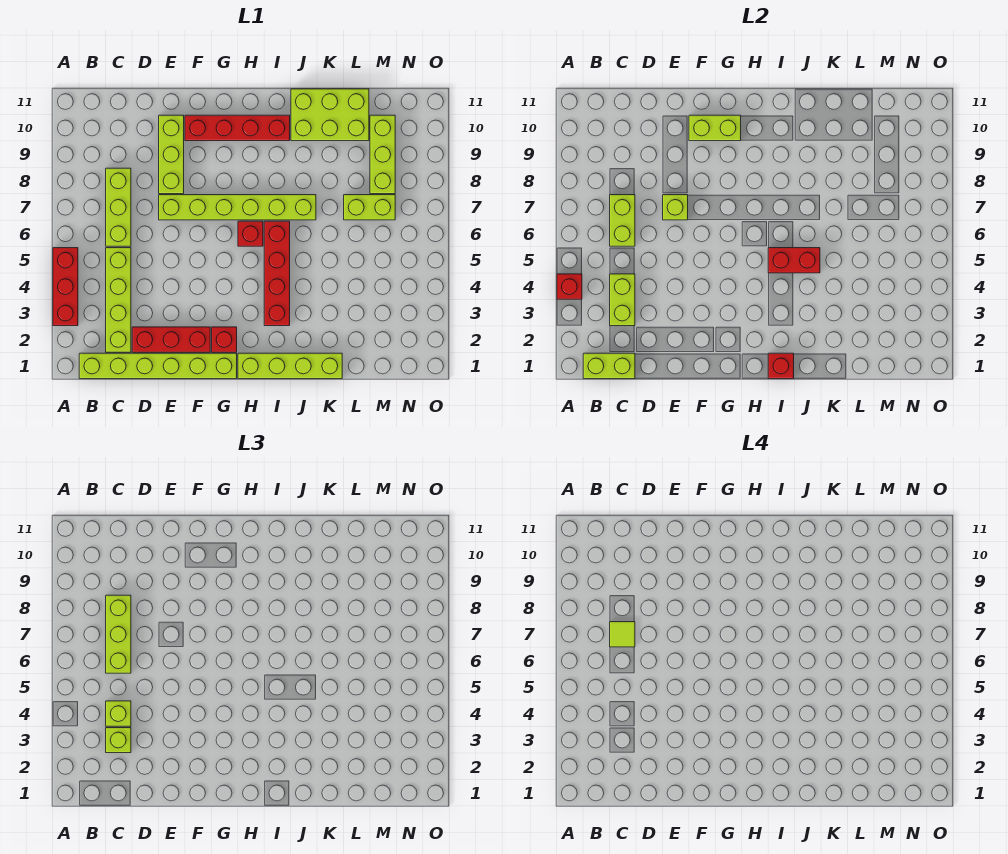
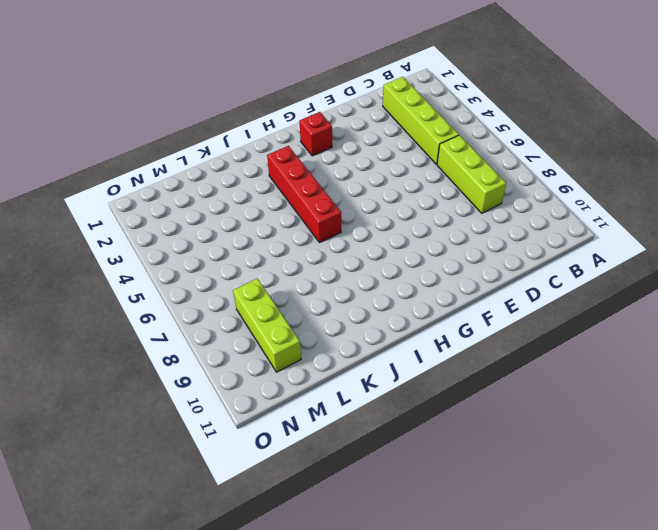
none -> red 1x3 brick [53,248,78,326]
none -> lime 1x6 brick [79,353,237,379]
none -> red 1x3 brick [132,327,210,352]

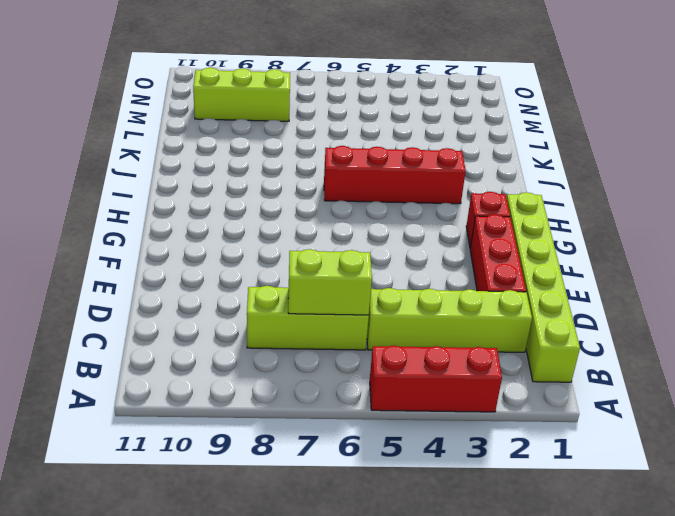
none -> lime 1x6 brick [159,195,316,220]
none -> lime 1x3 brick [159,115,184,194]
none -> red 1x4 brick [185,115,290,141]

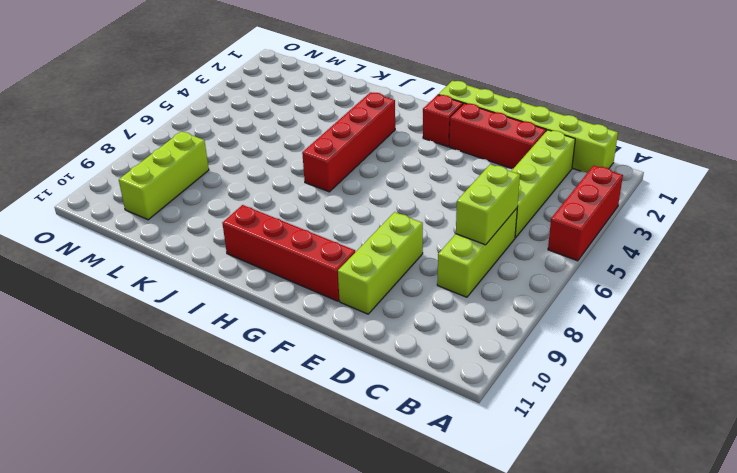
none -> lime 1x6 brick [159,195,316,220]
none -> lime 1x4 brick [238,353,342,379]
none -> red 1x1 brick [238,221,263,246]

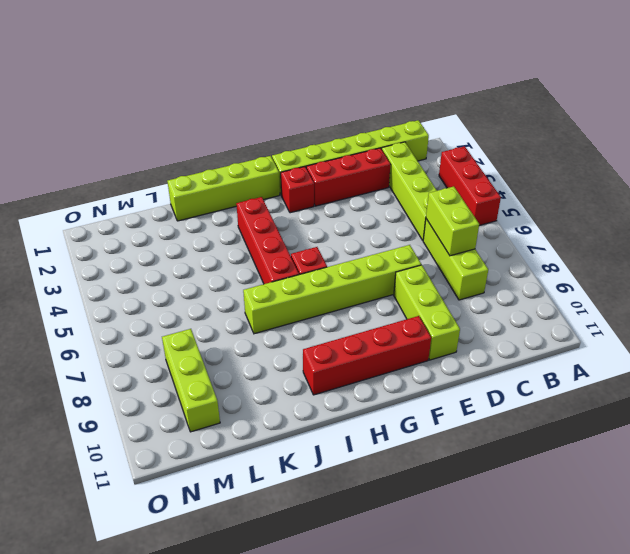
none -> lime 2x3 brick [291,89,369,141]
none -> lime 1x2 brick [344,195,395,220]
none -> red 1x1 brick [557,274,582,299]

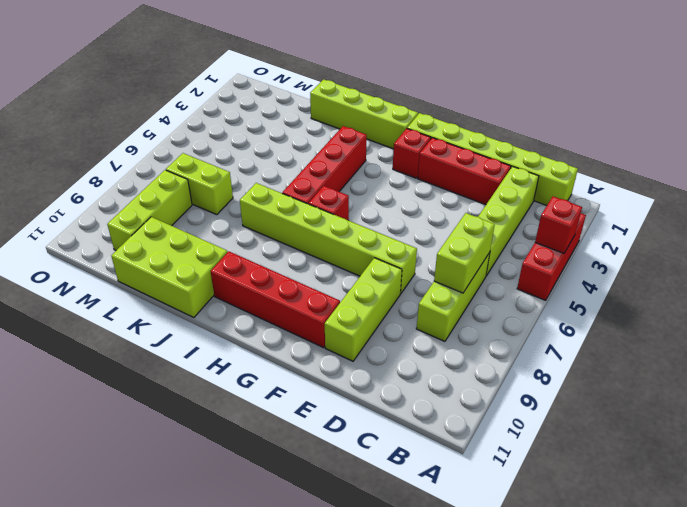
none -> lime 1x2 brick [583,353,635,379]
none -> lime 1x2 brick [610,274,635,326]
none -> lime 1x1 brick [663,195,688,220]

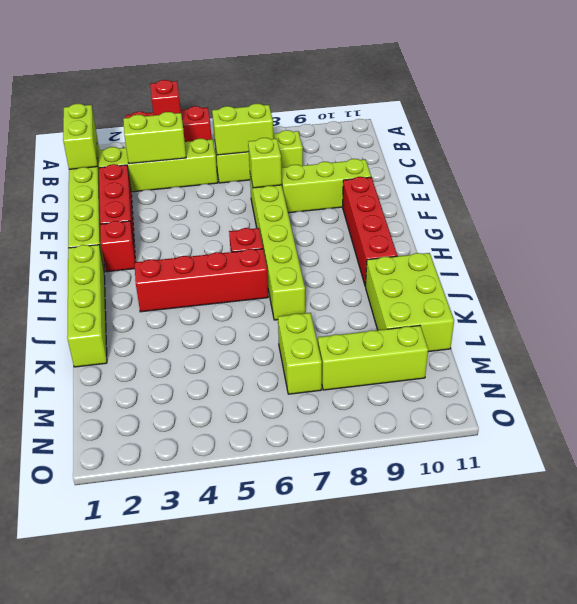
none -> lime 1x2 brick [689,115,741,141]
none -> red 1x1 brick [768,353,794,379]
none -> red 1x2 brick [768,248,820,273]

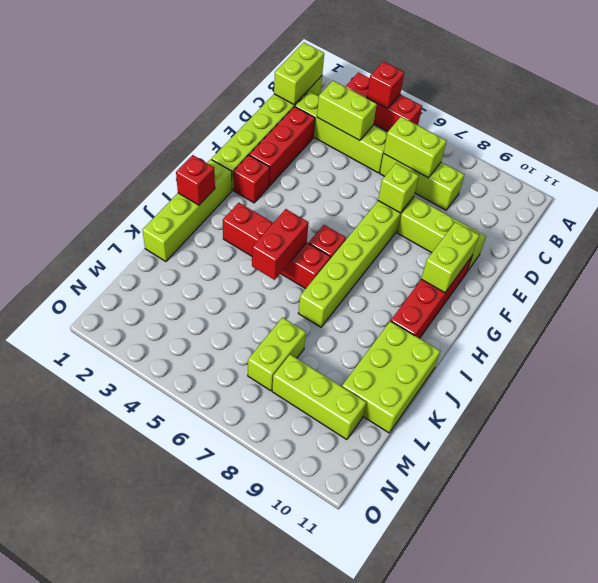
none -> lime 1x1 brick [106,728,131,753]
none -> lime 1x1 brick [106,701,131,726]
none -> lime 1x3 brick [106,595,131,673]

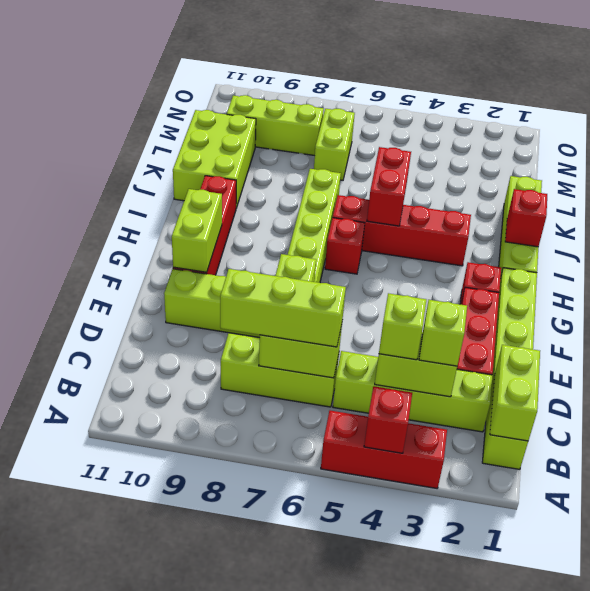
none -> lime 1x1 tile [610,622,635,647]

